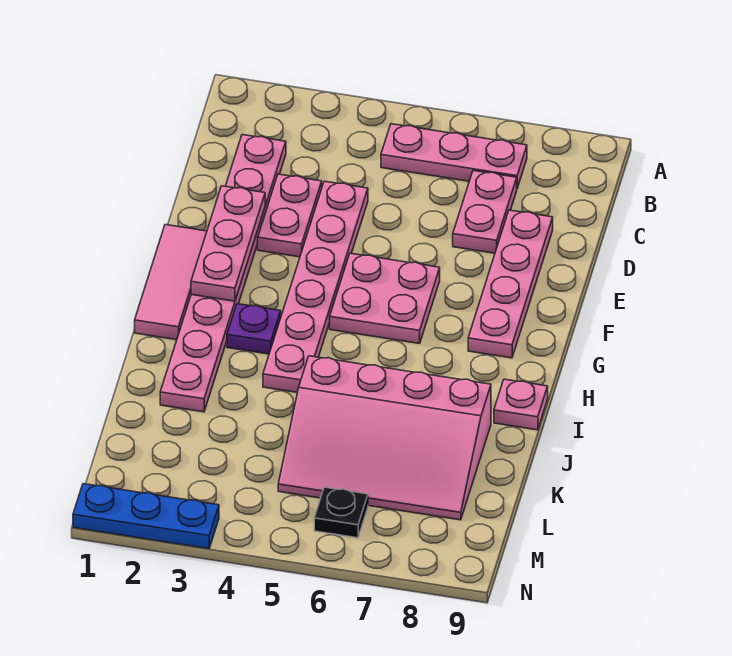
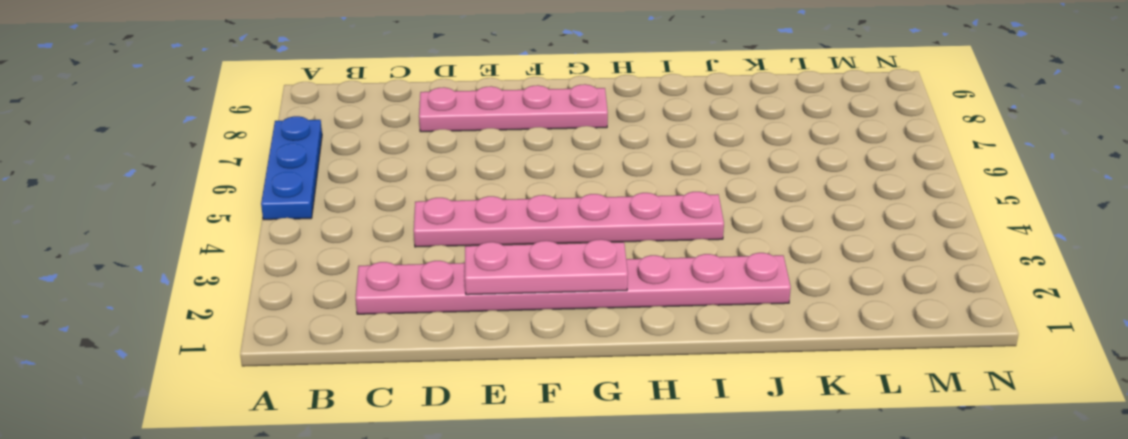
blue 1x3 plate [261,116,322,220] -> blue 1x3 plate moved to [73,484,219,549]
none -> pink 1x3 plate [381,124,527,188]
none -> pink 1x2 plate [453,171,517,253]
none -> pink 1x2 plate [258,174,322,257]

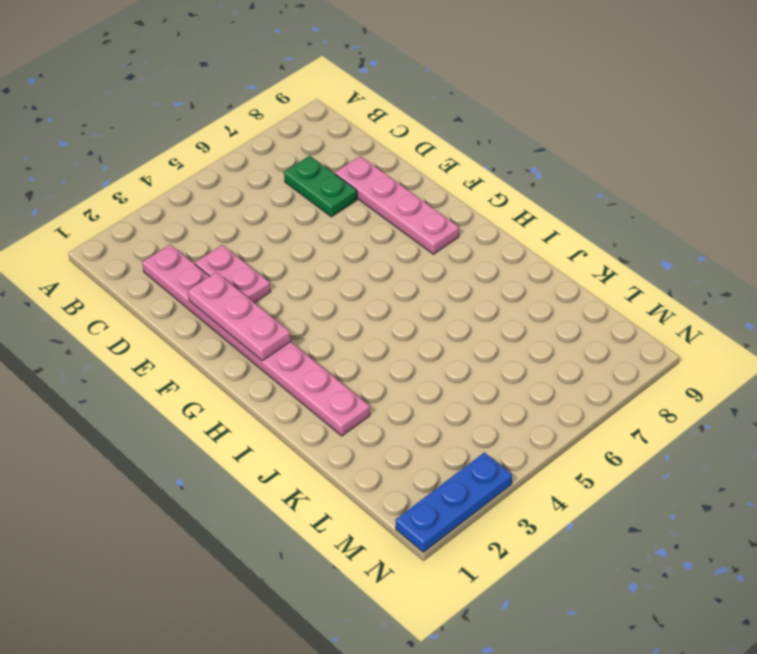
green 1x2 plate [284,156,357,217] -> pink 1x2 plate [453,171,517,253]
none -> pink 1x3 plate [381,124,527,188]
none -> pink 1x6 plate [263,181,368,392]
none -> pink 1x3 tile [135,225,207,340]

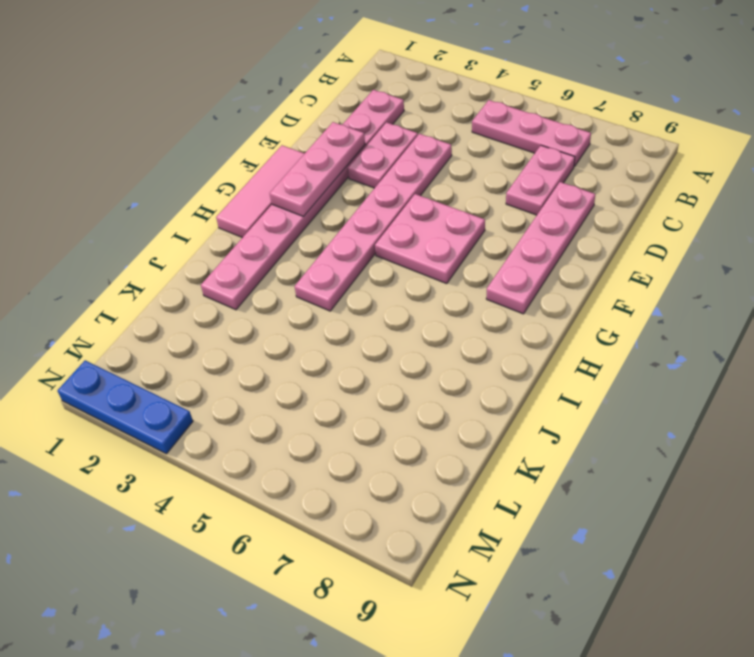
none -> purple 1x1 plate [227,304,281,354]
none -> pink 1x1 plate [494,379,548,430]
none -> pink 3x4 slope [278,356,491,520]

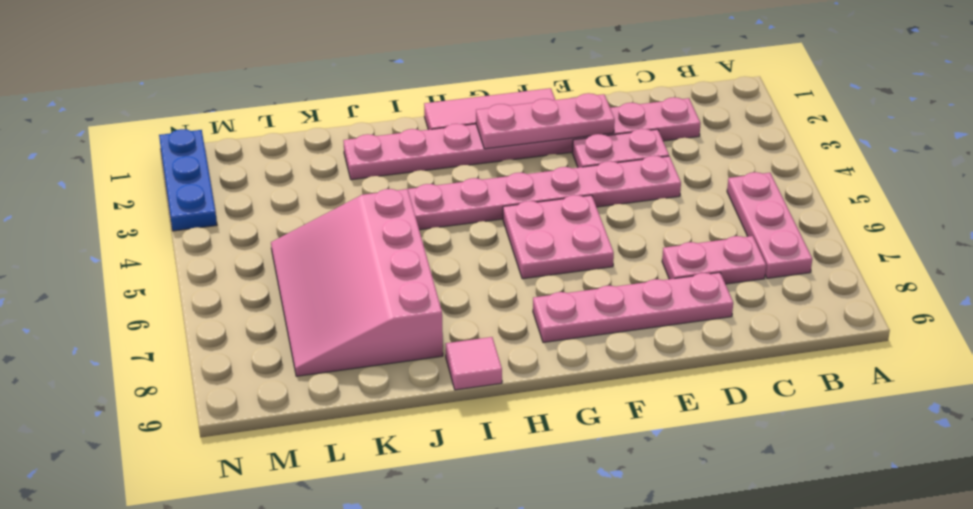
pink 1x1 tile [446,337,502,390] -> pink 1x1 plate [494,379,548,430]
none -> purple 1x1 plate [227,304,281,354]
none -> black 1x1 plate [314,487,368,538]

